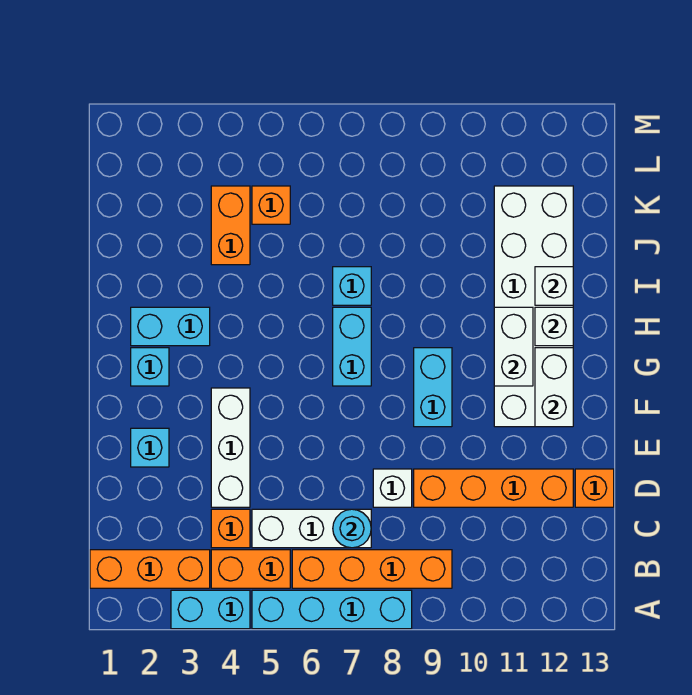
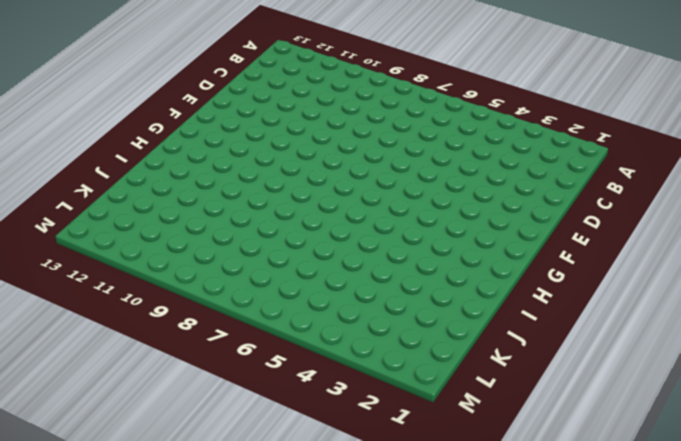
none -> cyan 1x2 brick [171,590,250,629]
none -> cyan 1x4 brick [252,590,412,629]
none -> orange 1x3 brick [90,550,210,588]

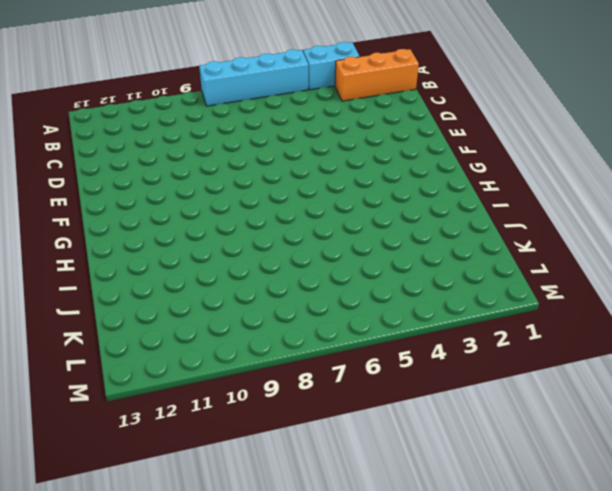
none -> orange 1x2 brick [211,550,290,588]
none -> orange 1x4 brick [292,550,452,588]
none -> orange 1x1 brick [211,509,250,548]

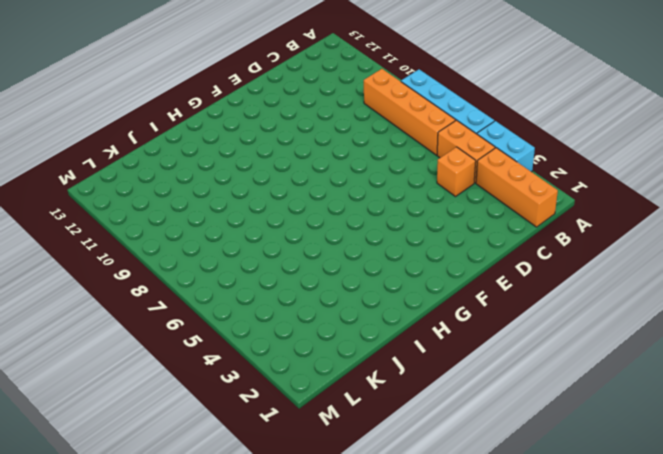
none -> white 1x3 brick [252,509,371,548]
none -> white 1x3 brick [211,388,250,507]
none -> white 1x1 brick [373,469,412,507]

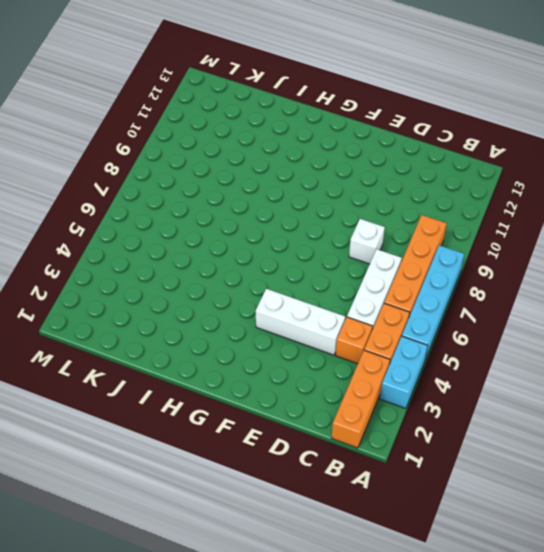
none -> orange 1x4 brick [414,469,573,507]
none -> orange 1x1 brick [575,469,614,507]
none -> cyan 1x1 brick [131,428,169,467]

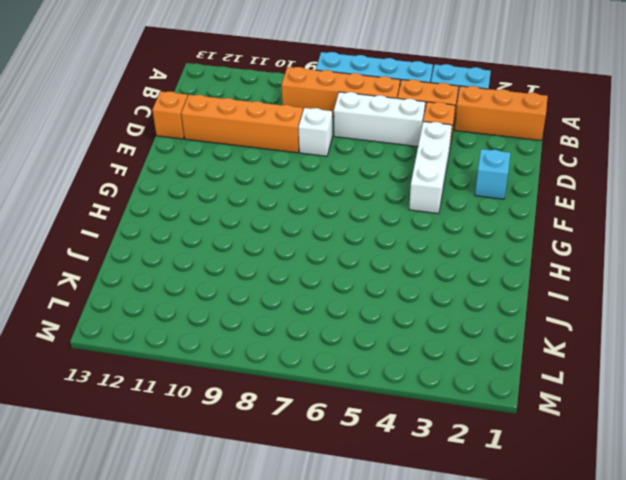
none -> cyan 1x2 brick [414,348,452,427]
none -> white 2x6 brick [494,186,573,427]
none -> cyan 1x1 brick [131,348,169,386]

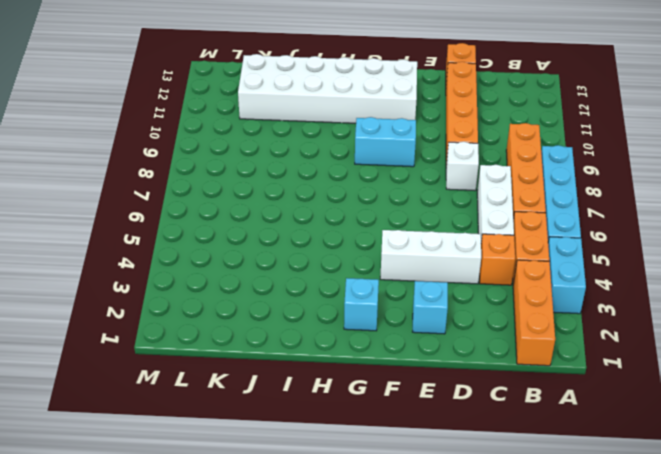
none -> cyan 1x2 brick [333,307,371,386]
none -> cyan 1x2 brick [131,307,210,346]
none -> cyan 1x1 brick [333,267,371,305]

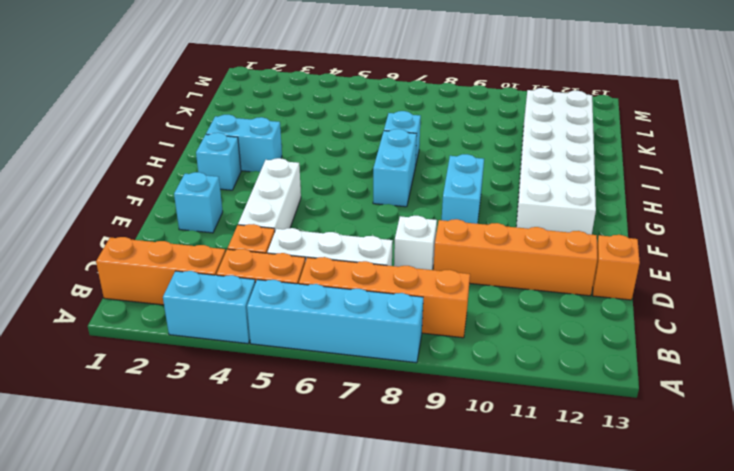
none -> orange 1x2 brick [211,186,250,265]
none -> orange 1x1 brick [252,186,290,224]
none -> cyan 1x1 round brick [333,509,371,548]

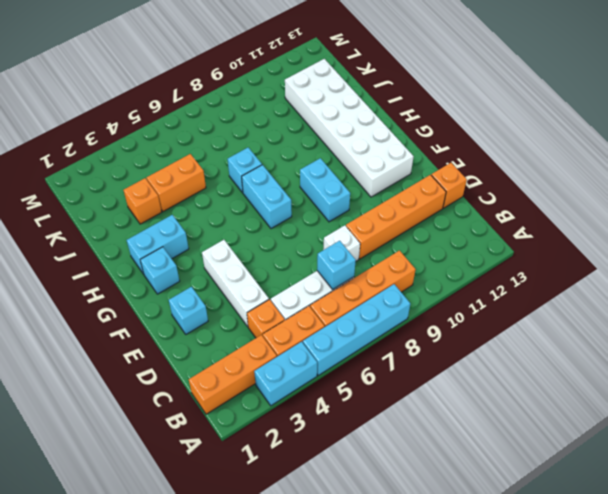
cyan 1x1 brick [317,241,356,290] -> cyan 1x1 round brick [333,509,371,548]
orange 1x1 brick [124,178,162,224] -> orange 1x1 brick moved to [252,186,290,224]
orange 1x2 brick [146,154,206,211] -> orange 1x2 brick turned to [211,186,250,265]
none -> white 1x2 brick [535,348,573,427]
none -> white 1x2 brick [494,307,533,386]
none -> white 1x1 brick [535,307,573,346]

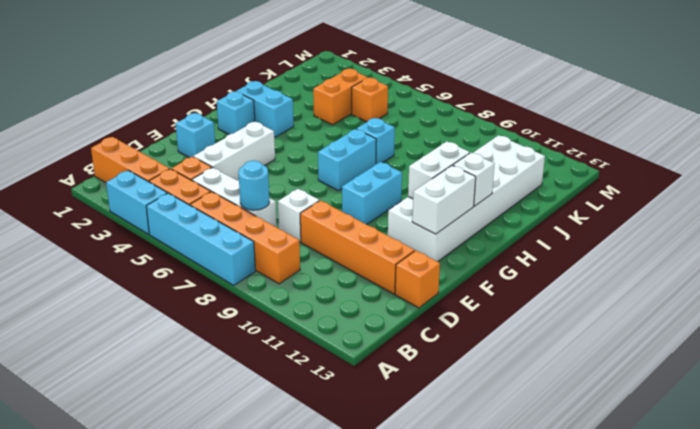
none -> white 1x1 brick [535,267,573,305]

